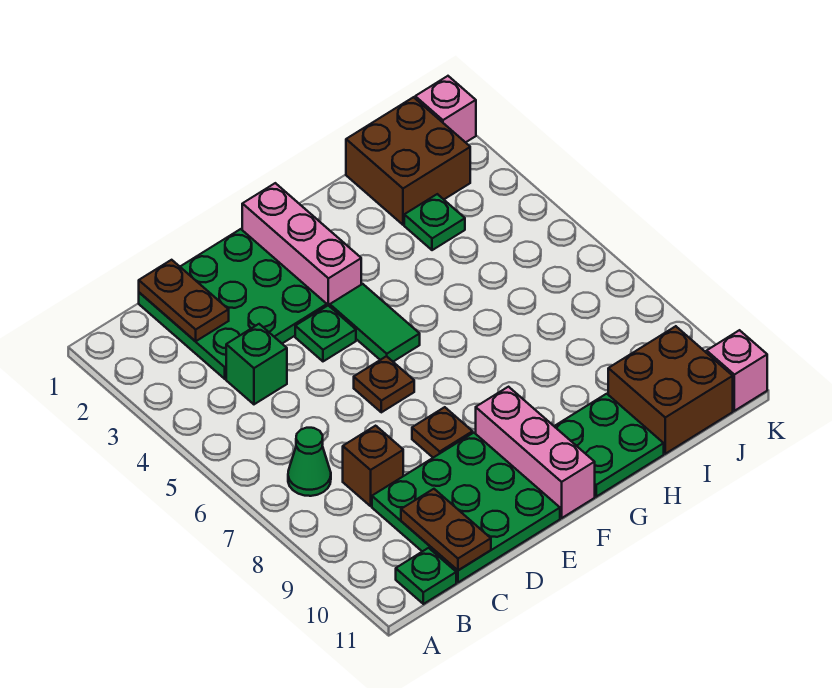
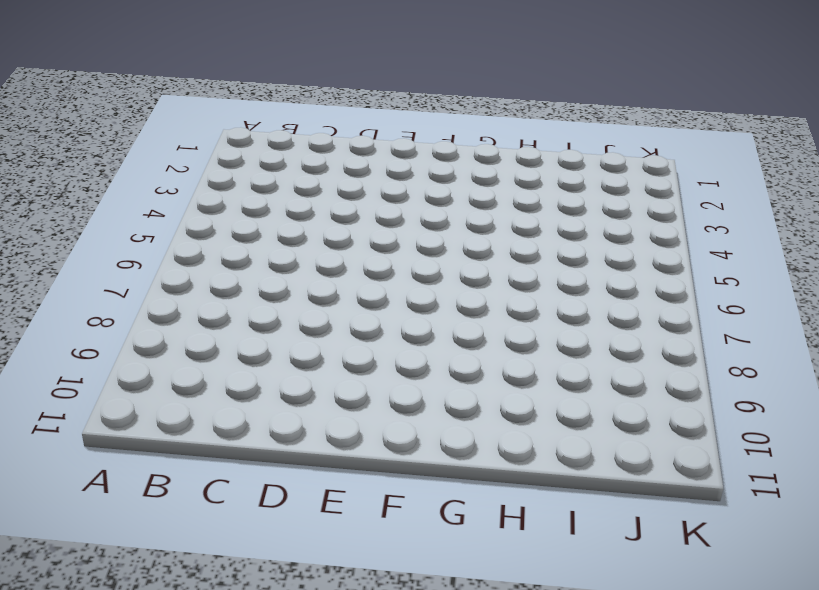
none -> green 1x1 cone [288,428,331,496]
none -> green 1x1 plate [396,548,456,604]
none -> green 3x3 plate [139,229,327,379]

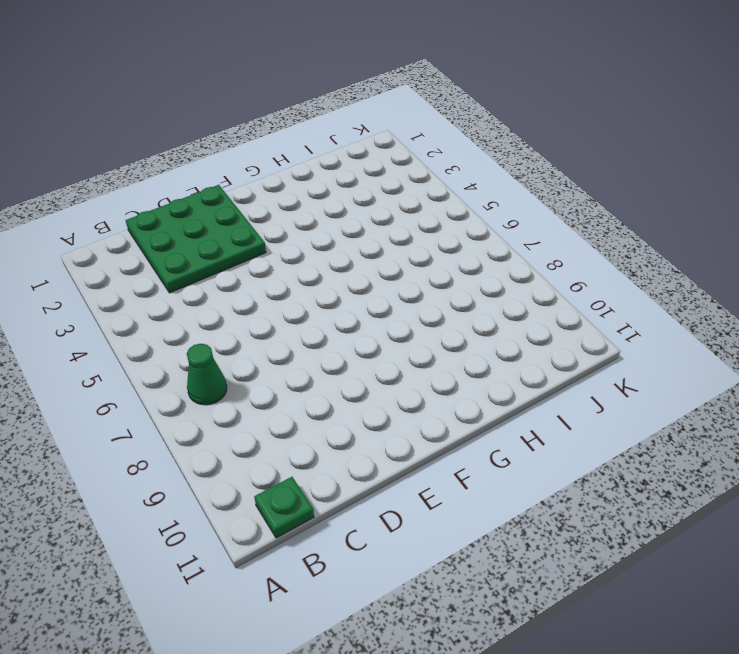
none -> green 1x1 brick [226,324,287,404]
none -> brown 1x1 brick [343,426,403,506]
none -> green 3x3 plate [372,433,560,582]

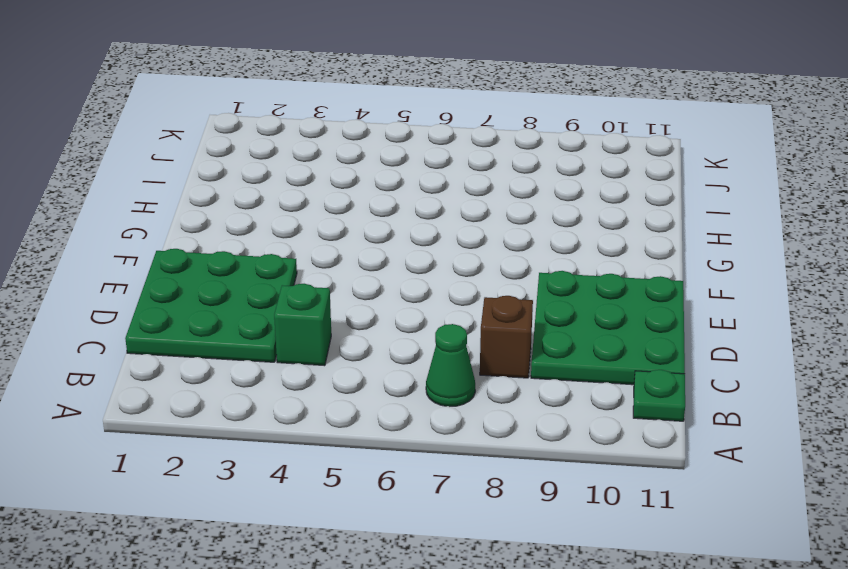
none -> green 1x1 plate [295,305,356,361]
none -> brown 1x1 plate [354,356,414,412]
none -> brown 1x1 plate [412,407,473,458]

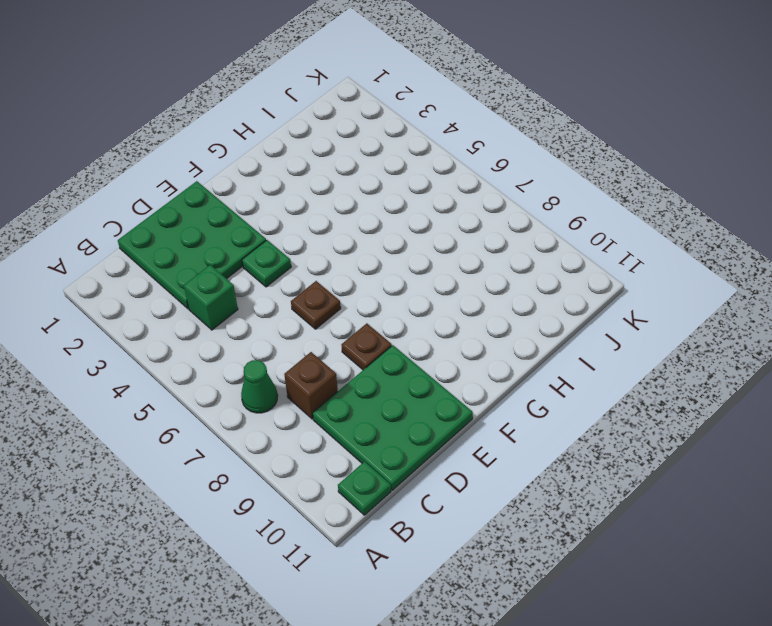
none -> pink 1x3 brick [242,183,361,306]
none -> green 1x2 tile [330,284,420,362]
none -> pink 1x3 brick [476,387,595,518]

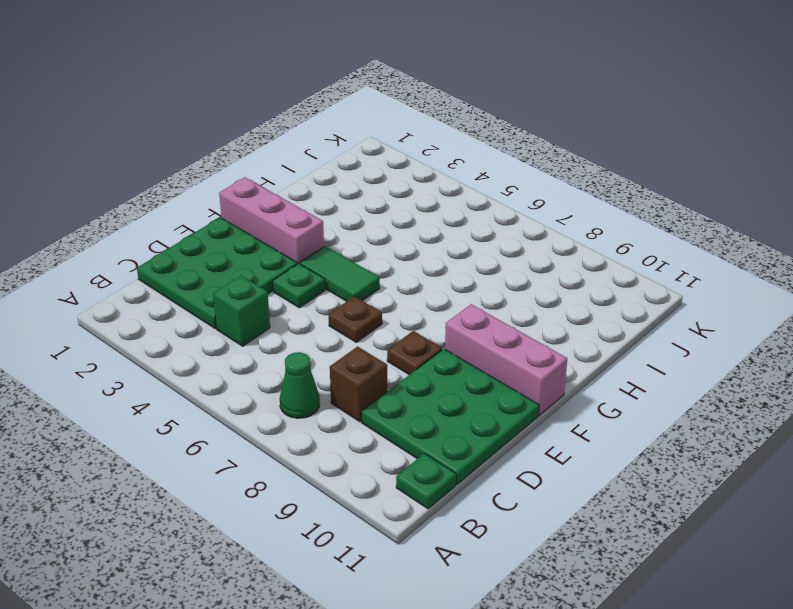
none -> green 2x2 plate [554,394,664,497]
none -> brown 2x2 brick [346,97,470,225]
none -> green 1x1 plate [404,194,465,250]

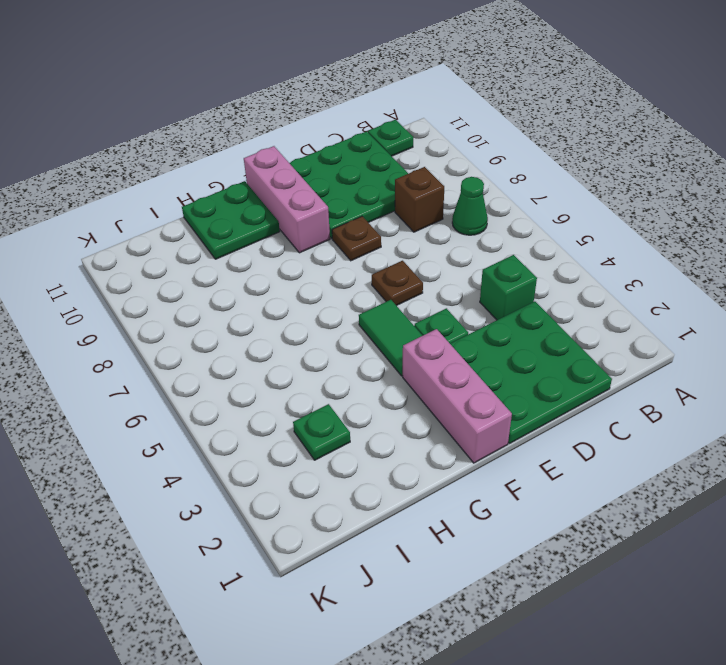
none -> brown 2x2 brick [346,97,470,225]
none -> brown 2x2 brick [608,326,733,454]
none -> pink 1x1 brick [415,76,476,142]

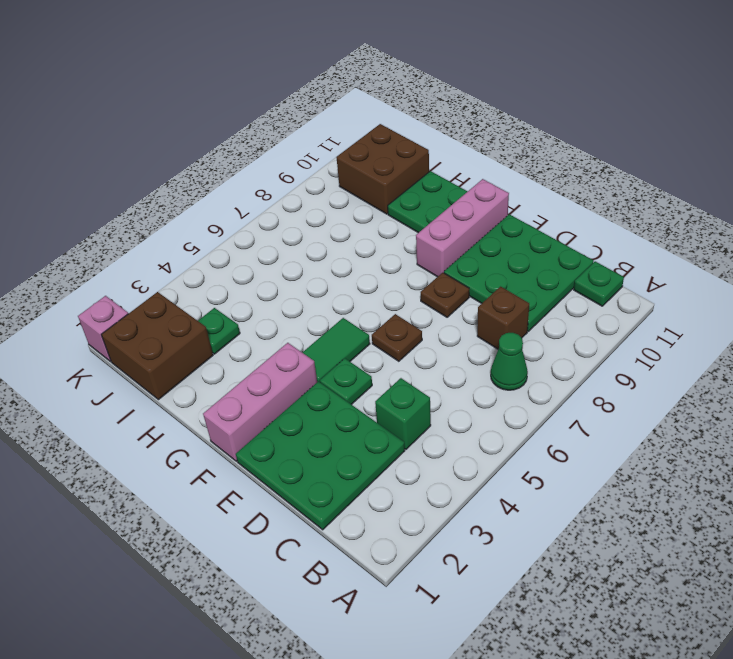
none -> pink 1x1 brick [707,330,767,411]
none -> brown 1x2 plate [139,260,229,341]
none -> brown 1x2 plate [401,489,491,570]

